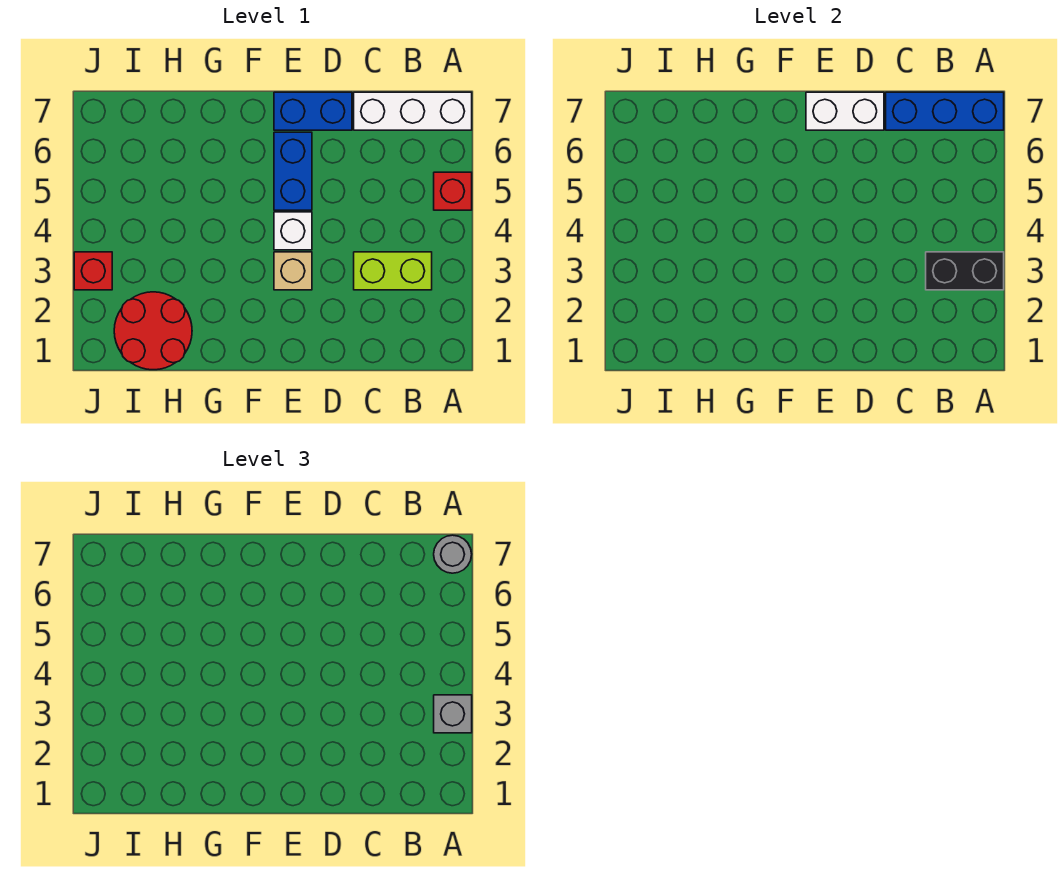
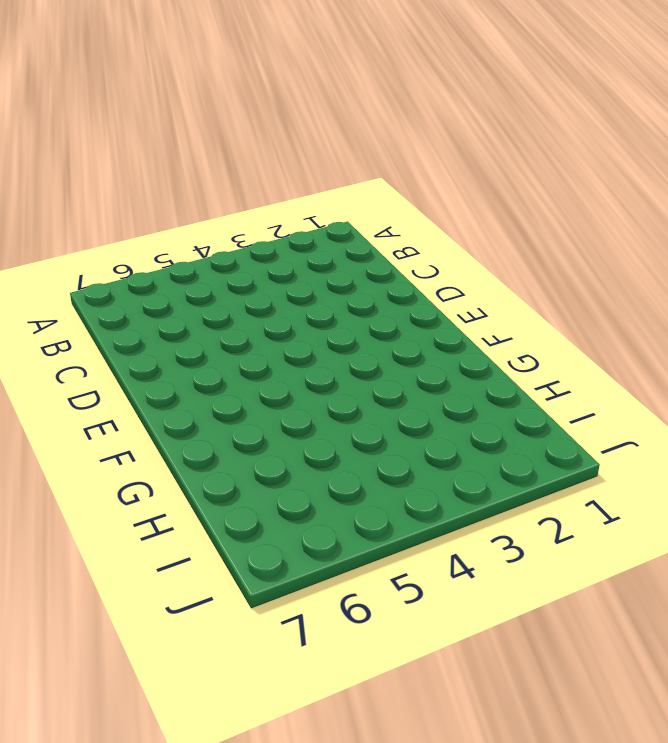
none -> red 1x1 brick [434,172,472,210]
none -> white 1x3 brick [354,92,472,130]
none -> lime 1x2 brick [354,252,432,290]

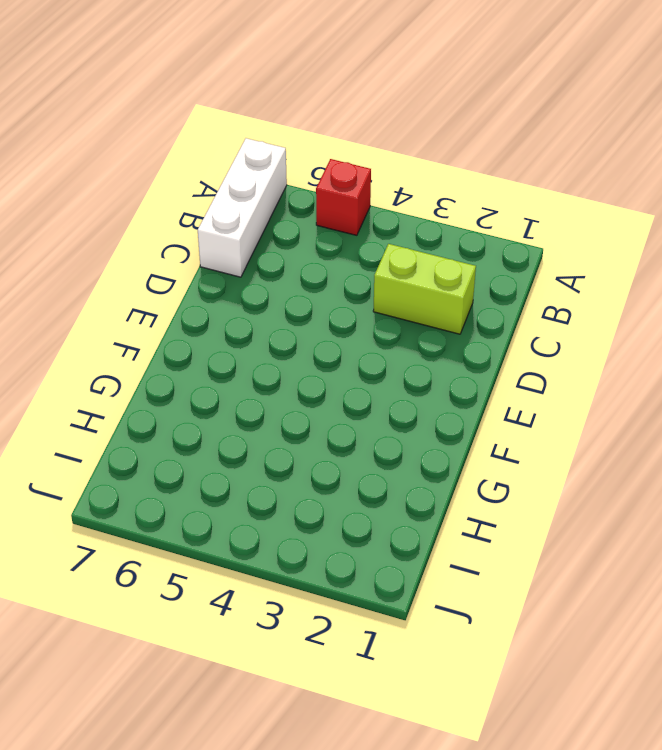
lime 1x2 brick [373,244,476,334] -> lime 1x2 brick turned to [354,252,432,290]
none -> blue 1x2 brick [274,92,352,130]
none -> tan 1x1 brick [274,252,312,290]
none -> white 1x1 brick [274,212,312,250]

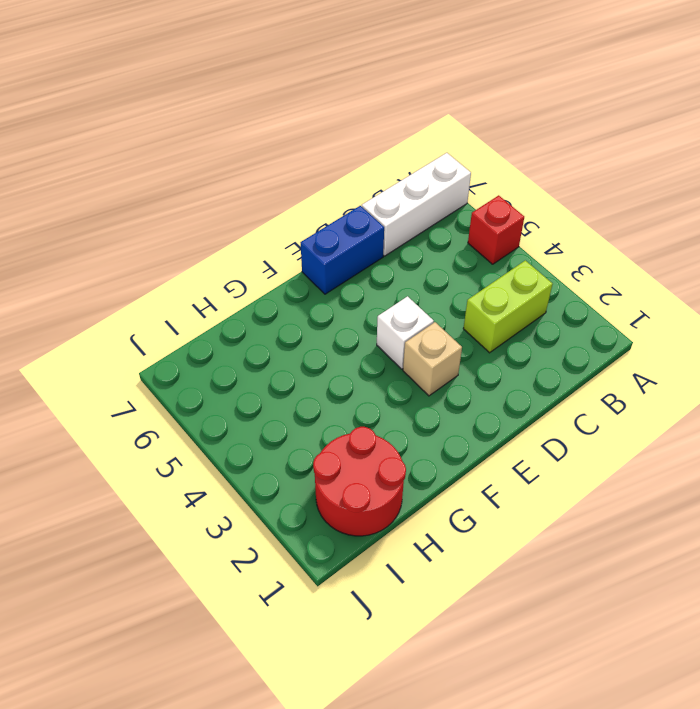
none -> blue 1x2 brick [274,132,312,210]
none -> red 1x1 brick [74,252,112,290]
none -> black 1x2 brick [926,252,1004,290]

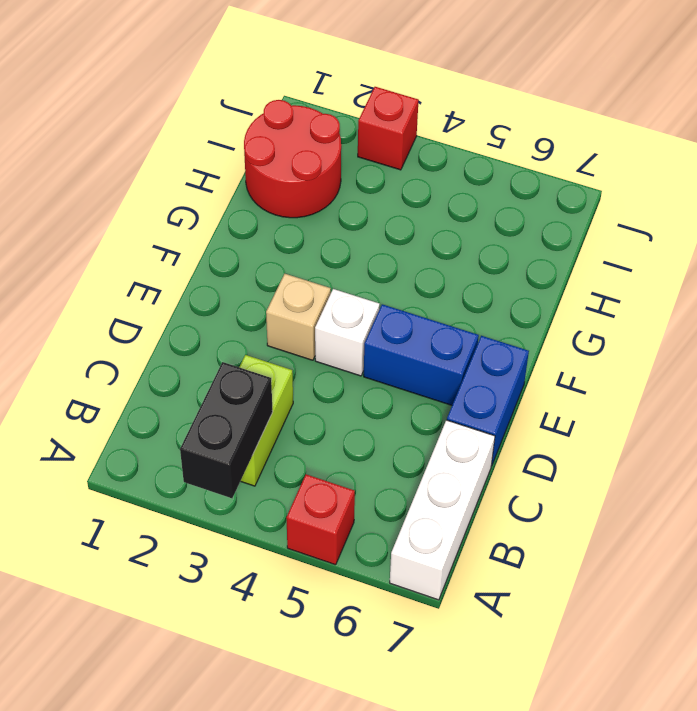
none -> blue 1x3 brick [886,92,1004,130]
none -> white 1x2 brick [806,92,884,130]
none -> grey 1x1 brick [434,695,472,733]

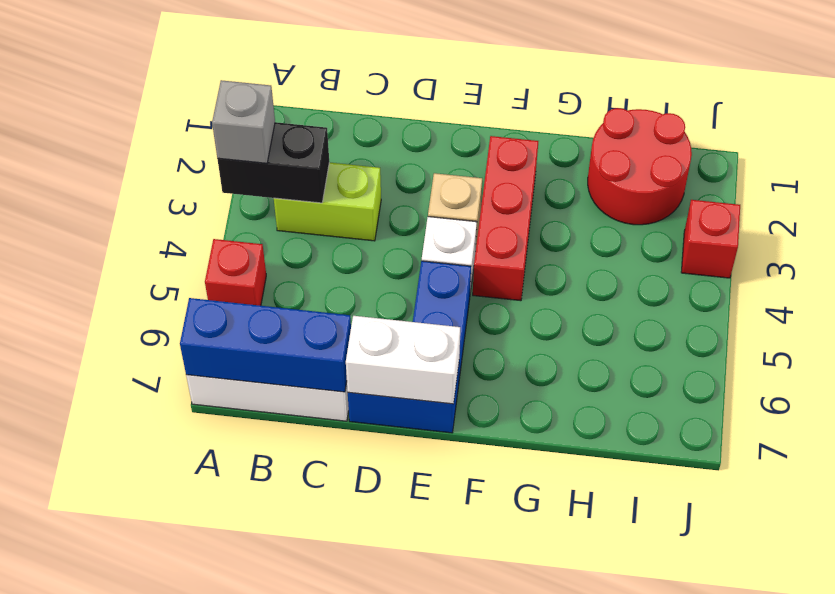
red 1x3 brick [473,136,538,301] -> none
none -> grey 1x1 round brick [434,535,472,573]

